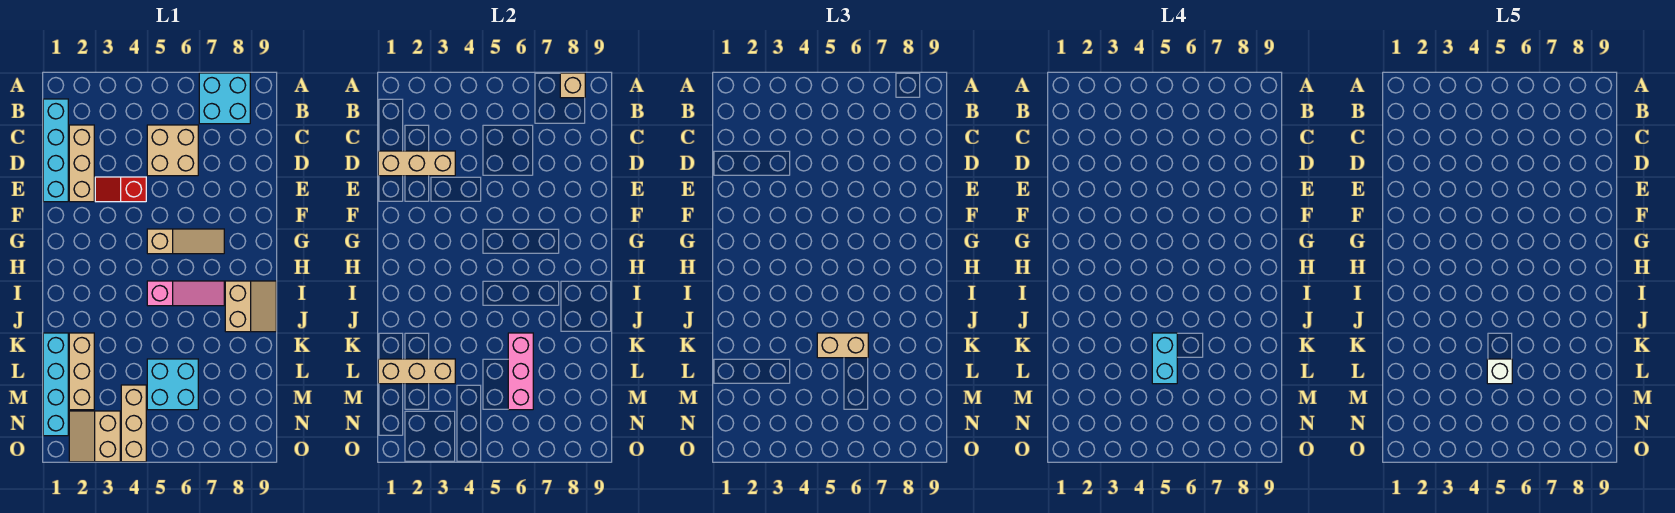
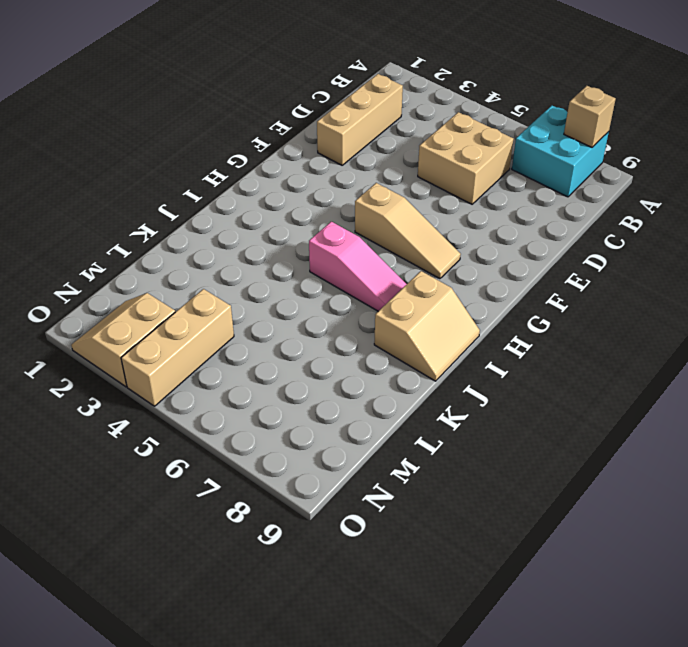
none -> cyan 1x4 brick [43,99,68,202]
none -> red 1x2 slope [95,177,146,202]
none -> cyan 1x4 brick [43,333,68,436]

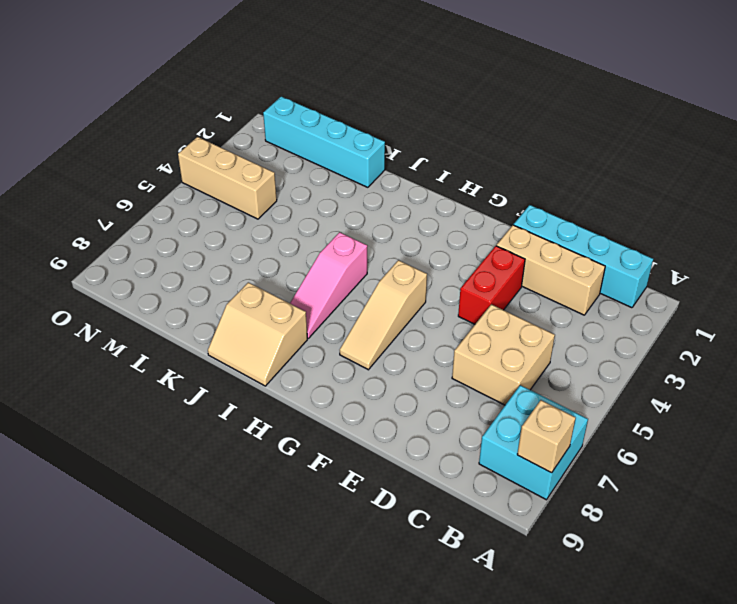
red 1x2 brick [458,246,525,324] -> red 1x2 slope [95,177,146,202]
none -> tan 1x3 brick [69,333,94,410]
none -> cyan 2x2 brick [147,359,198,410]
none -> tan 2x2 slope [69,411,120,462]

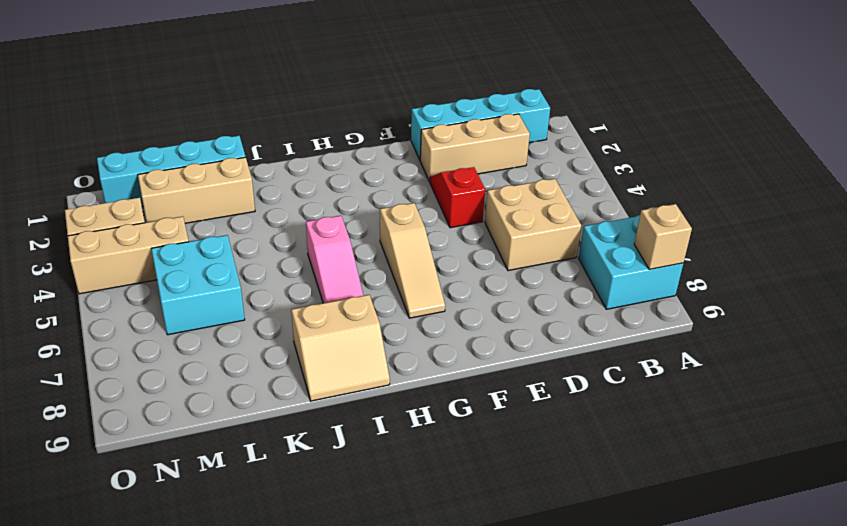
none -> tan 1x3 brick [378,151,455,176]
none -> pink 1x3 brick [508,333,533,410]
none -> tan 1x3 brick [378,359,455,384]

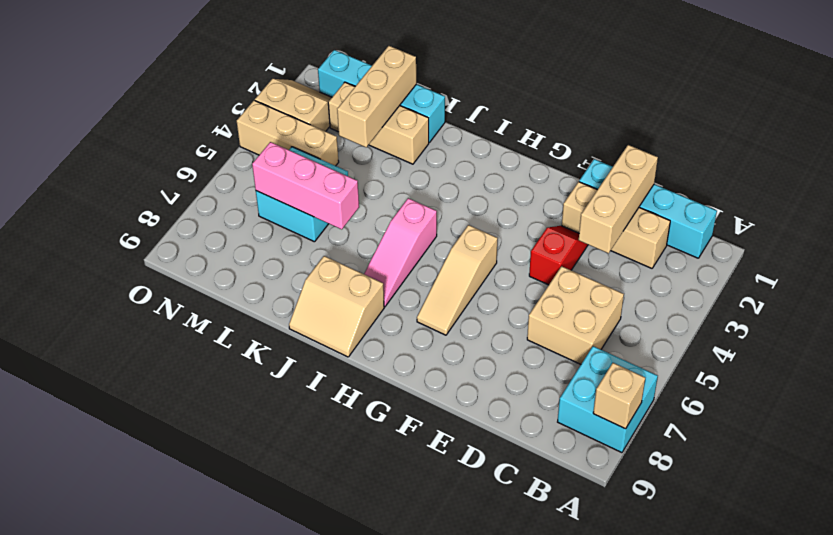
none -> tan 1x2 brick [817,333,868,358]
none -> cyan 1x2 brick [1152,333,1177,384]
none -> white 1x1 brick [1487,359,1512,384]

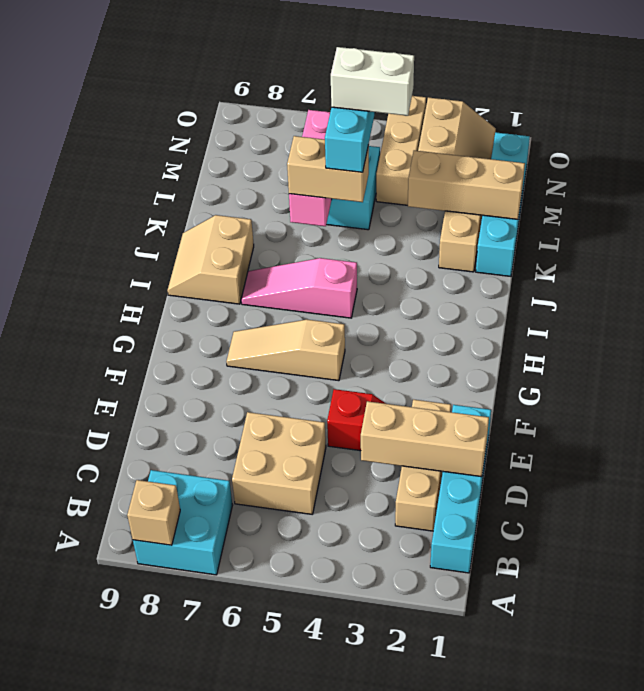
white 1x2 brick [331,47,414,116] -> white 1x1 brick [1487,359,1512,384]

